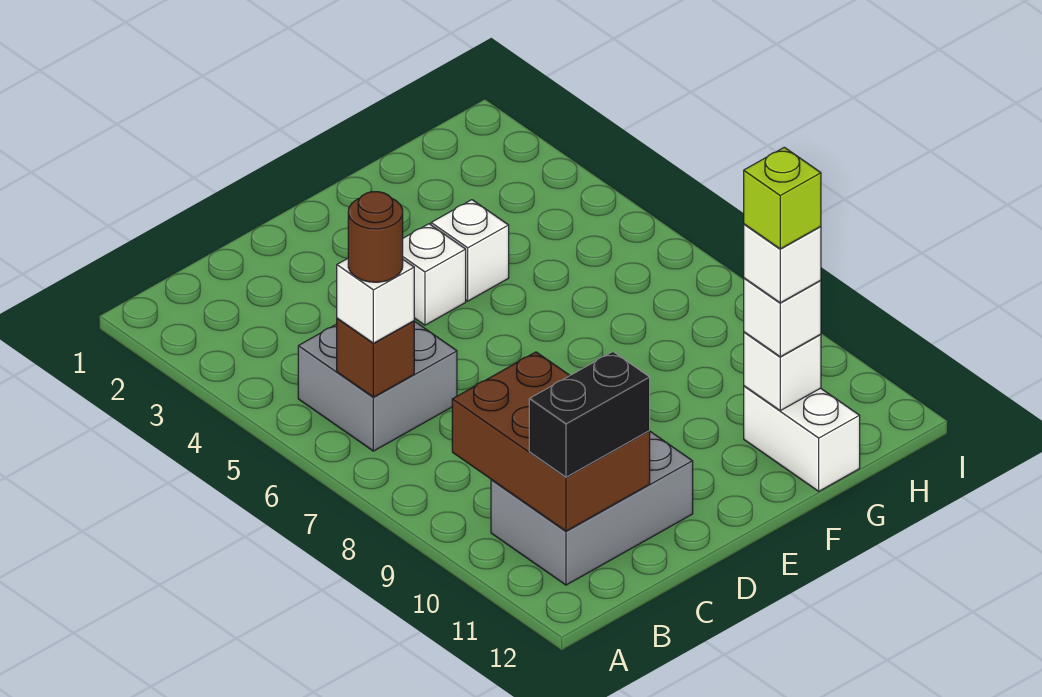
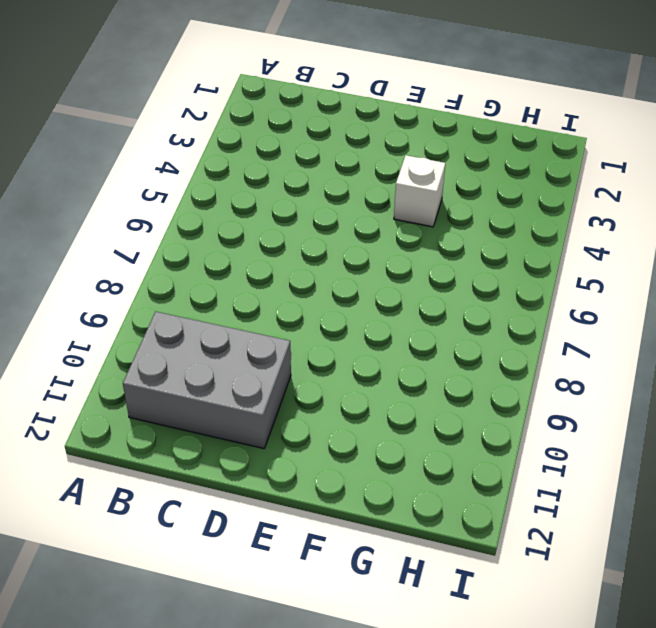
none -> grey 2x2 brick [298,321,457,451]
none -> white 1x1 brick [403,224,466,325]
none -> white 1x2 brick [744,386,860,491]

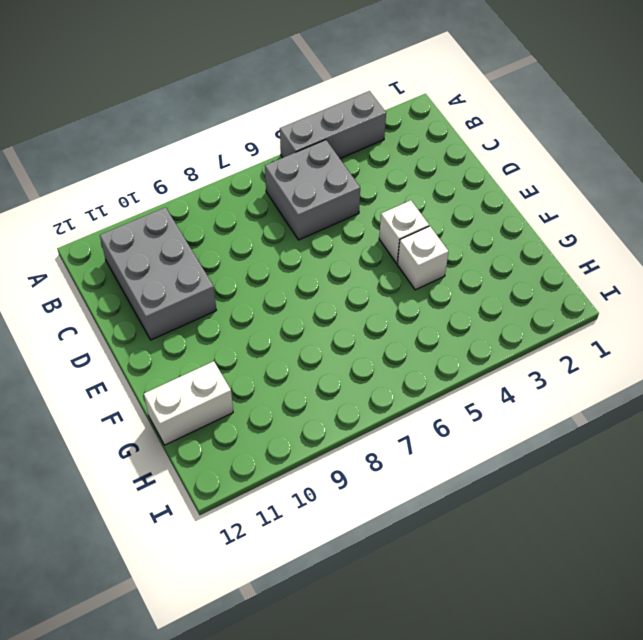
grey 1x3 brick [280,91,386,158] -> none
none -> brown 1x1 brick [337,318,414,397]
none -> brown 2x3 brick [452,352,650,531]
none -> white 1x1 brick [744,332,821,411]

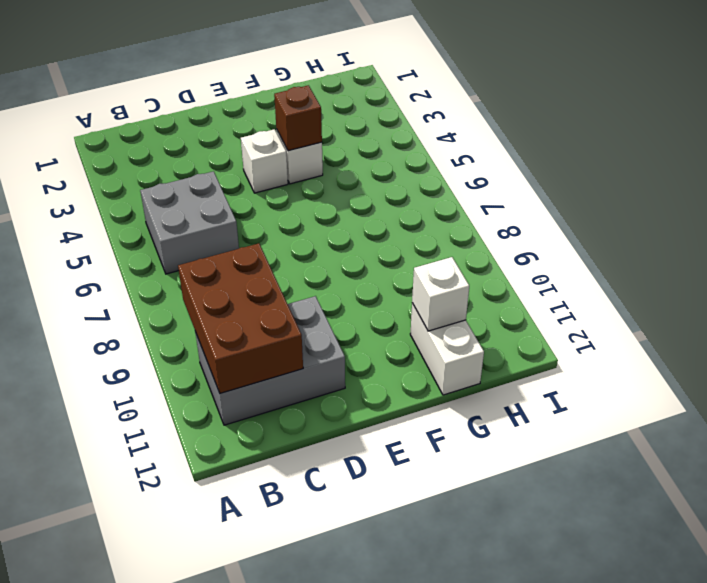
brown 1x1 brick [274,85,322,151] -> brown 1x1 brick moved to [337,318,414,397]
none -> white 1x1 brick [337,258,414,343]
none -> black 1x2 brick [529,352,650,477]
none -> white 1x1 brick [744,278,821,357]

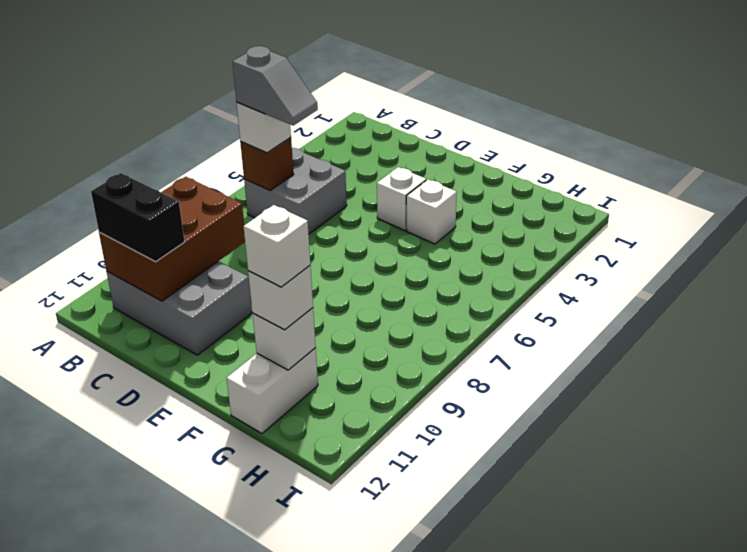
grey 1x2 slope [232,46,318,125] -> brown 1x1 round brick [348,192,403,282]
none -> lime 1x1 brick [744,147,821,249]

